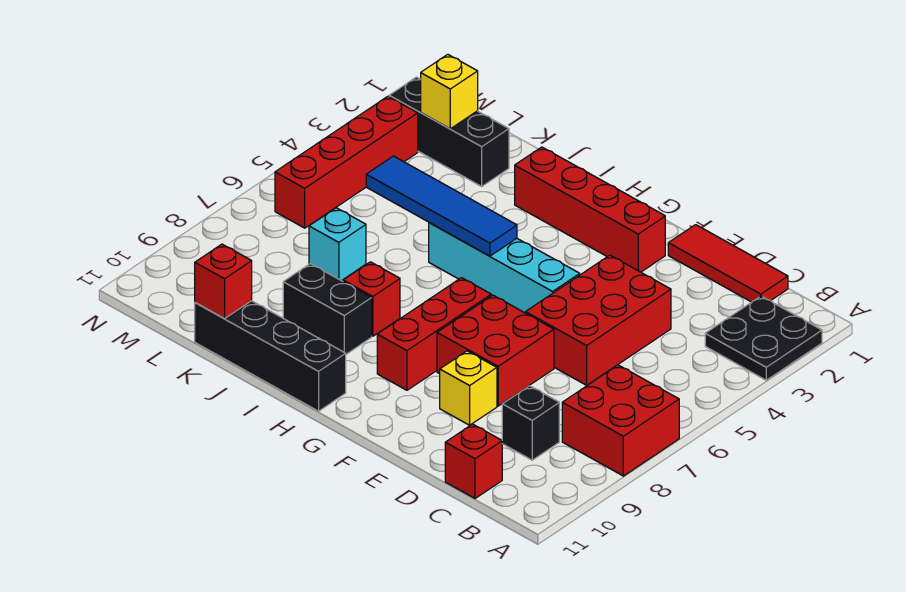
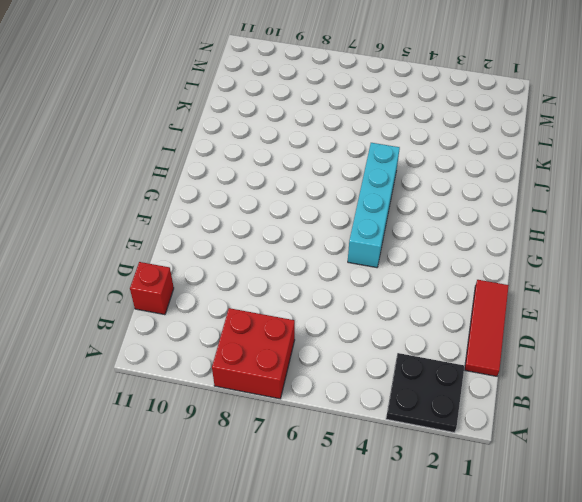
none -> black 1x1 brick [502,386,559,460]
none -> red 2x3 brick [526,255,671,385]
none -> red 2x2 brick [437,295,554,406]

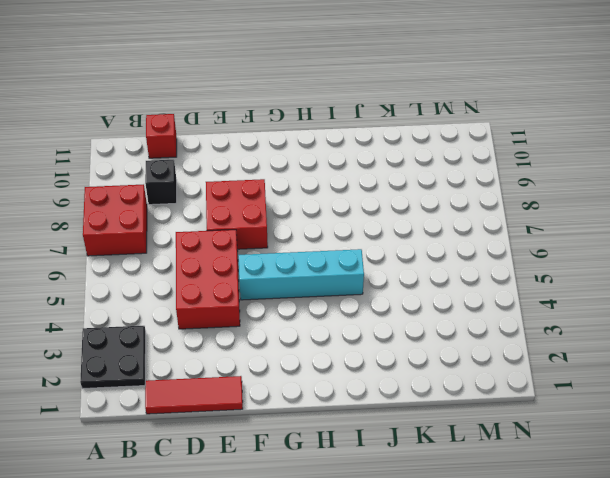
none -> yellow 1x1 brick [440,351,497,425]
none -> red 1x4 brick [515,147,665,272]
none -> red 1x3 brick [377,278,491,390]

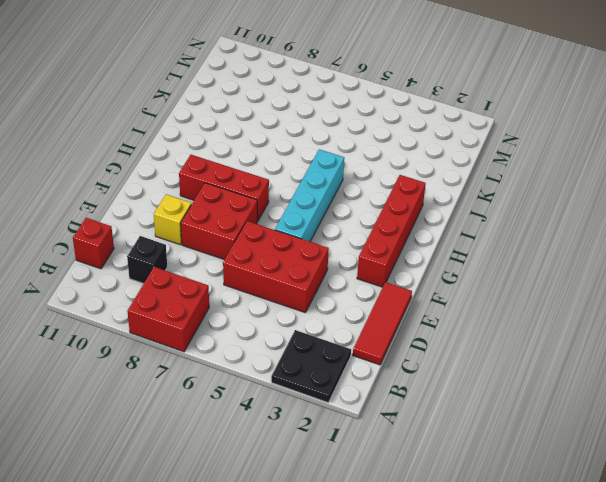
none -> black 1x4 brick [195,301,346,411]
none -> red 1x1 brick [343,262,400,336]
none -> black 1x2 brick [283,264,372,354]

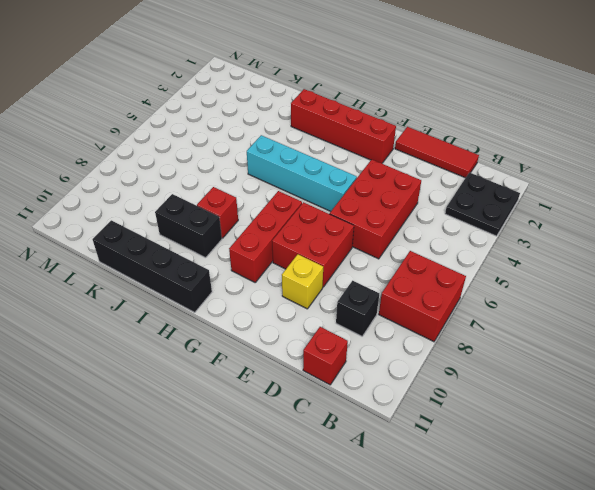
none -> black 1x3 brick [389,77,509,186]
none -> cyan 1x1 brick [309,208,366,281]
none -> red 1x4 brick [275,96,418,228]

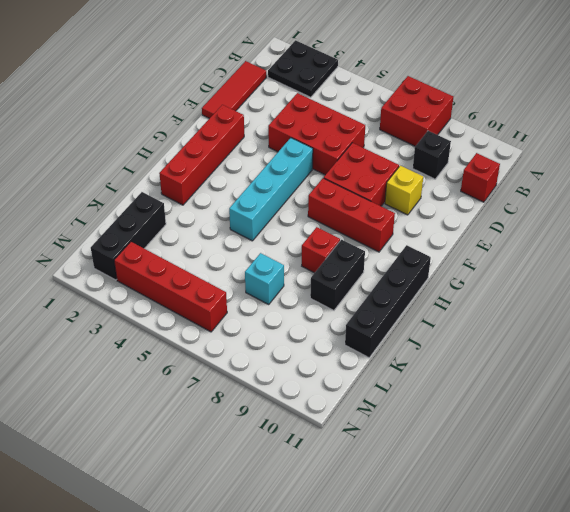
none -> blue 1x4 tile [366,156,517,256]
none -> red 1x1 brick [195,244,252,319]
none -> yellow 1x1 brick [421,54,478,129]

